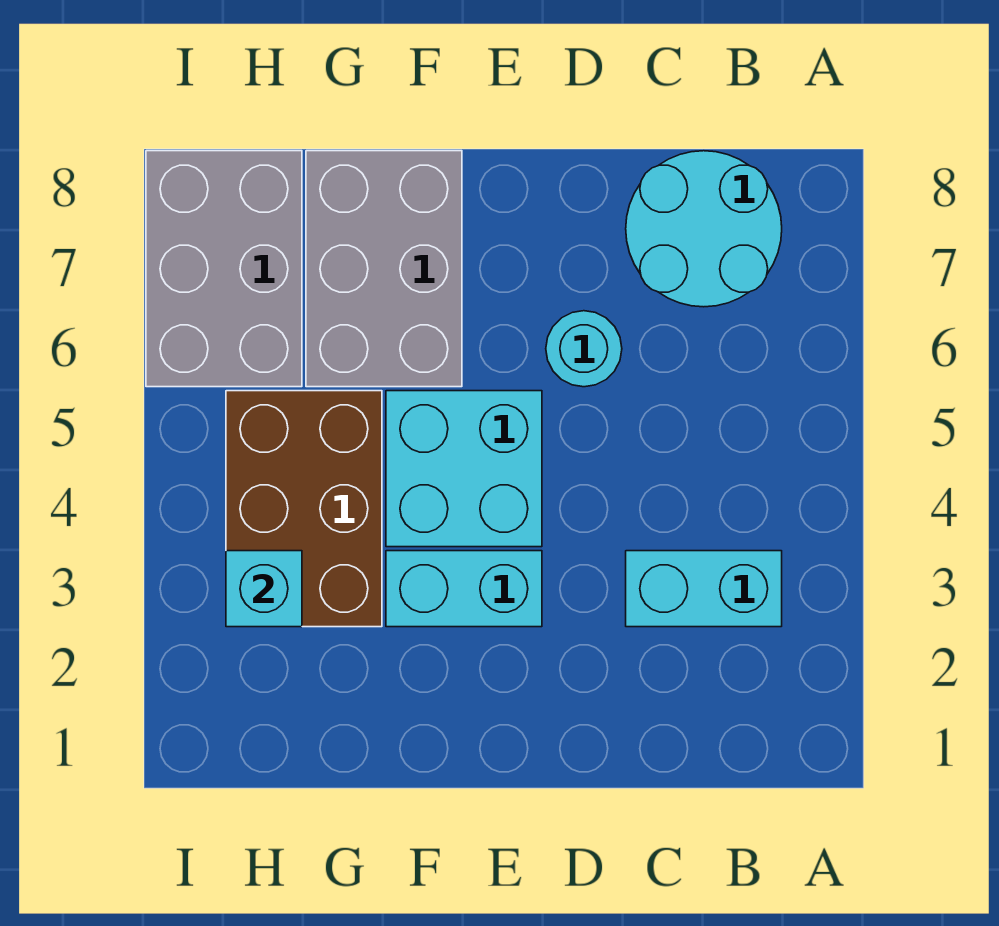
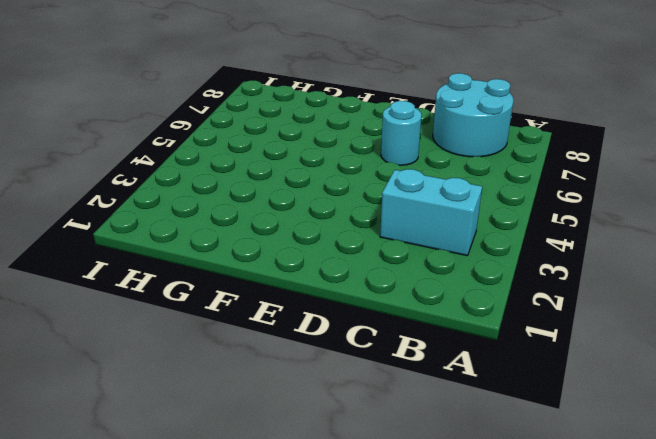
none -> cyan 1x2 brick [386,551,542,627]
none -> cyan 2x2 brick [386,391,542,547]

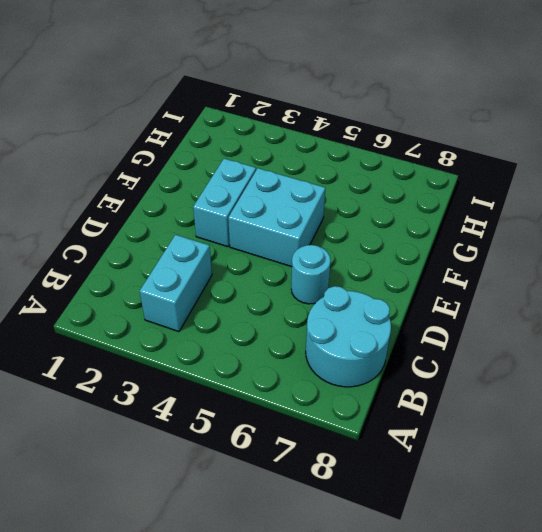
none -> grey 2x3 brick [306,151,462,387]
none -> brown 2x3 brick [226,391,382,627]

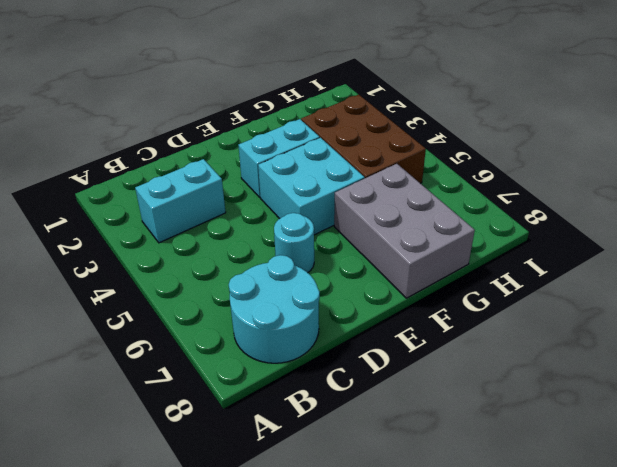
none -> grey 2x3 brick [146,151,302,387]
none -> cyan 1x1 brick [226,551,302,627]

